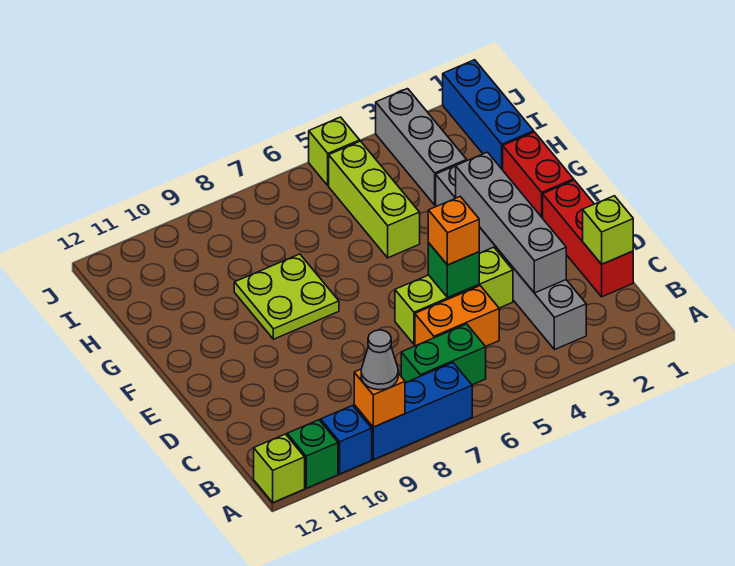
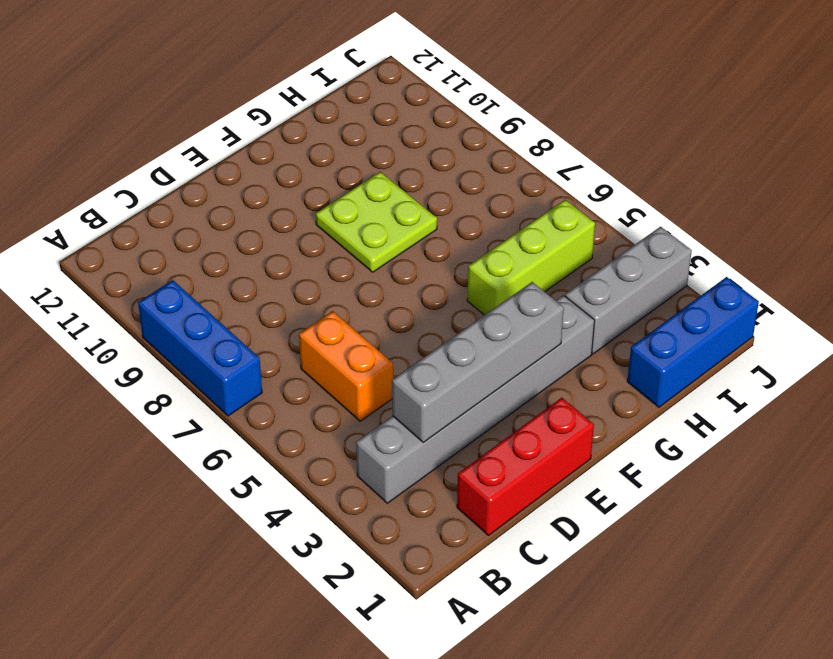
none -> blue 1x1 brick [321,405,372,474]
none -> green 1x1 brick [287,420,338,488]
none -> lime 1x1 brick [254,434,305,502]

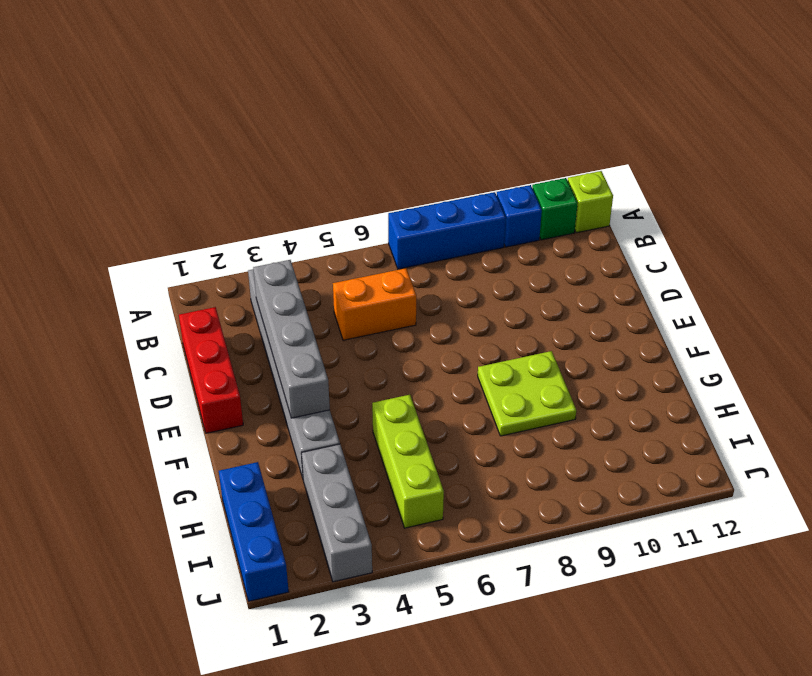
none -> green 1x2 brick [401,324,486,385]
none -> lime 1x3 brick [395,247,513,344]
none -> red 1x2 brick [503,132,574,218]

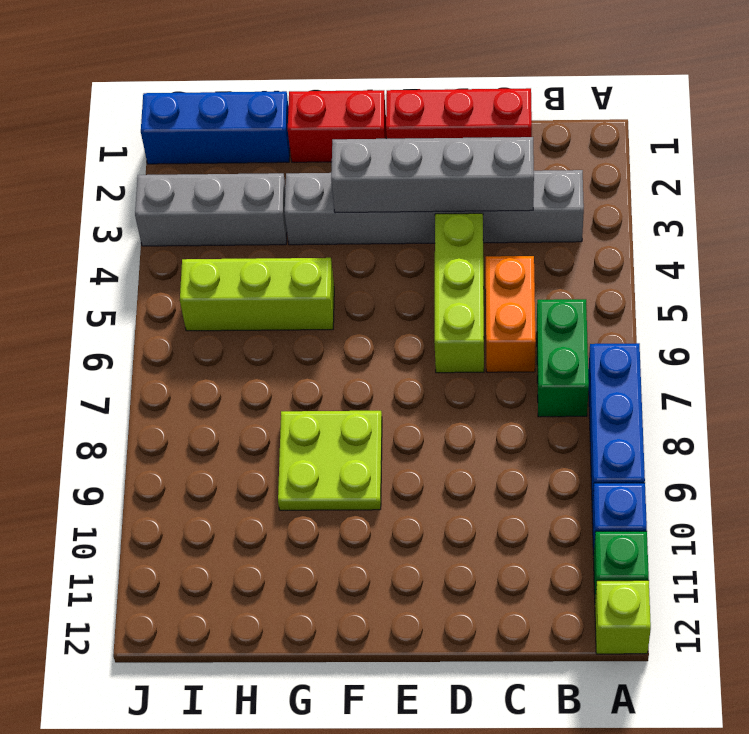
none -> lime 1x1 brick [309,117,360,185]
none -> orange 1x1 brick [354,369,405,427]
none -> lime 1x1 brick [583,196,633,264]

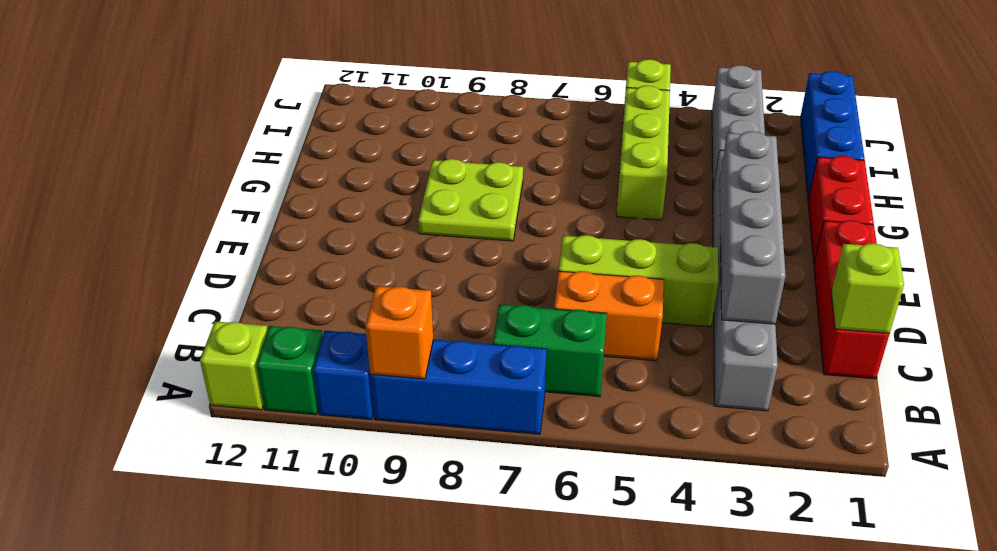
none -> green 1x1 brick [428,243,479,298]
none -> grey 1x1 cone [361,330,398,390]
none -> orange 1x1 brick [428,196,479,265]

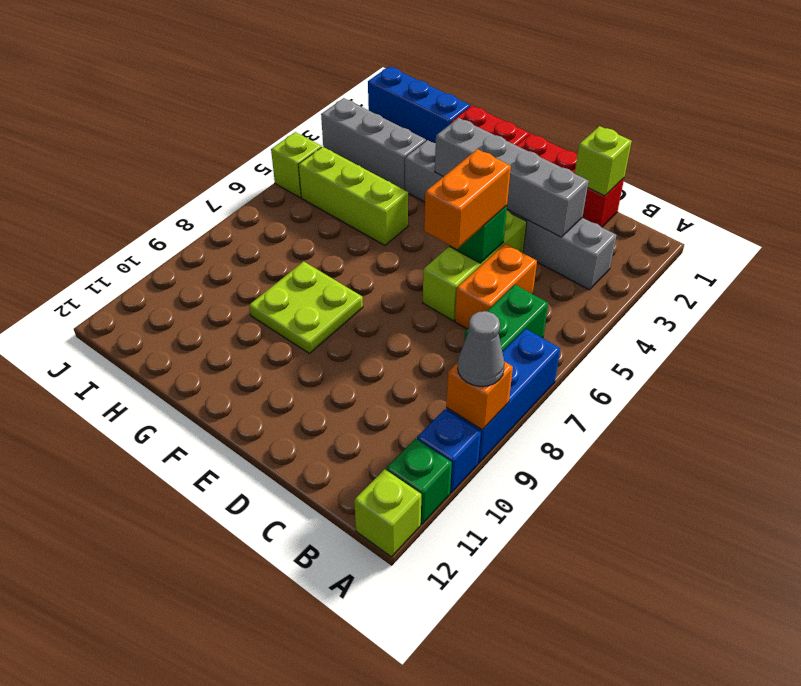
orange 1x2 brick [424,149,511,249] -> orange 1x1 brick [428,196,479,265]

